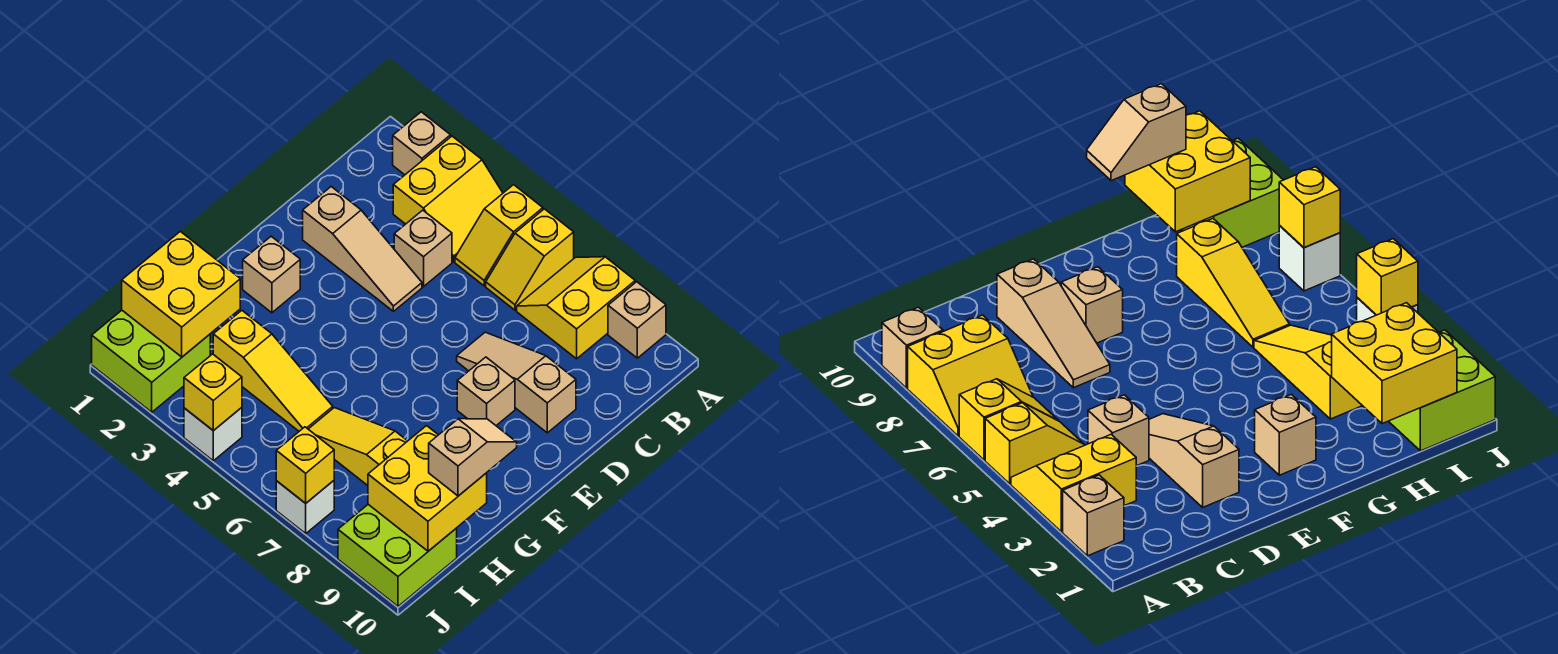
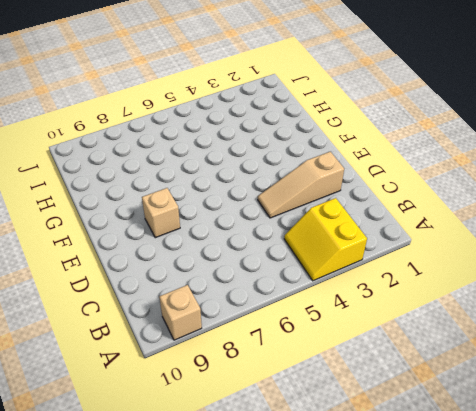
none -> tan 1x1 brick [393,112,451,175]
none -> yellow 1x2 slope [455,185,543,286]
none -> yellow 1x2 slope [486,209,574,310]

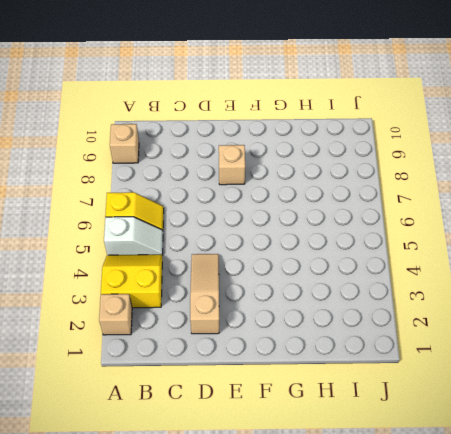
white 1x2 slope [104,217,163,255] -> yellow 1x2 slope [455,185,543,286]
none -> yellow 2x2 slope [517,257,635,359]
none -> tan 1x1 brick [394,210,452,287]
none -> tan 1x3 slope [457,332,576,433]

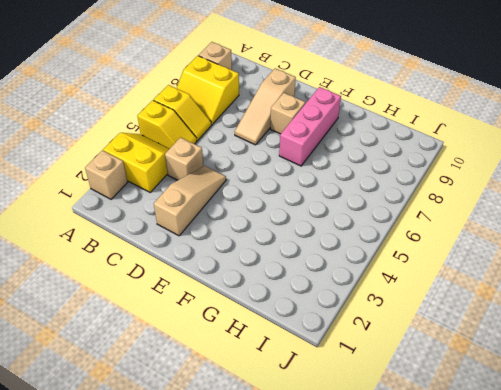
pink 1x3 brick [279,87,341,166] -> none
none -> tan 1x1 brick [243,236,300,313]
none -> yellow 1x3 slope [213,311,333,431]
none -> yellow 1x3 slope [309,408,407,486]

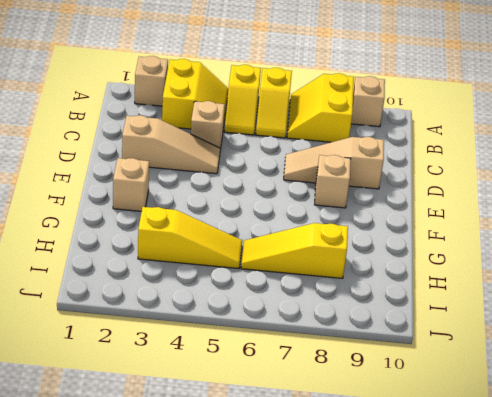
none -> lime 2x2 brick [92,310,210,412]
none -> lime 2x2 brick [338,504,457,606]
none -> white 1x1 brick [184,407,242,461]

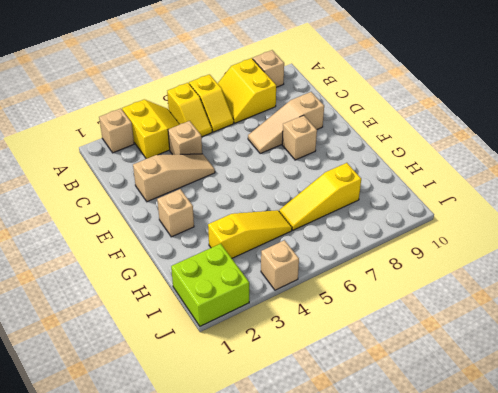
tan 1x1 brick [261,240,299,290] -> white 1x1 brick [184,407,242,461]
none -> lime 2x2 brick [338,504,457,606]
none -> white 1x1 brick [276,481,334,533]
none -> yellow 2x2 brick [122,231,240,357]

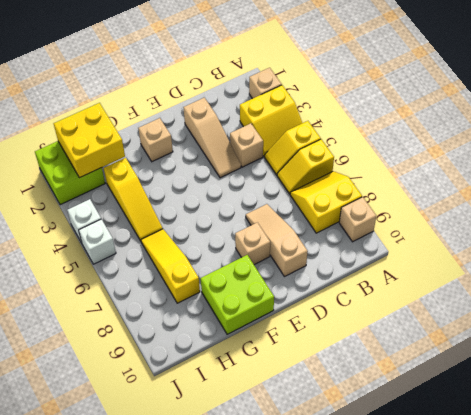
lime 2x2 brick [201,255,274,334] -> lime 2x2 brick moved to [338,504,457,606]
white 1x1 brick [79,219,116,264] -> white 1x1 brick moved to [276,481,334,533]
none -> yellow 2x2 brick [368,426,487,551]
none -> yellow 1x1 brick [184,354,242,431]
none -> yellow 1x1 brick [276,427,334,503]

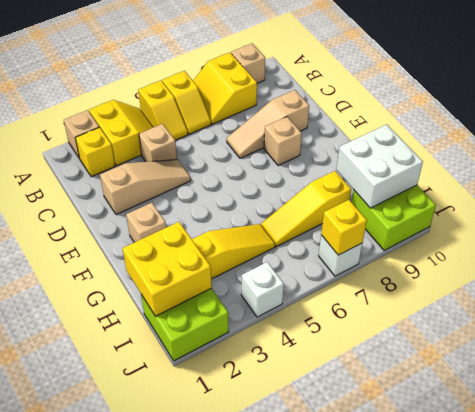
yellow 1x1 brick [75,127,115,177] -> yellow 1x1 brick moved to [184,354,242,431]
white 2x2 brick [336,124,423,208] -> yellow 2x2 brick [368,426,487,551]
none -> tan 1x2 slope [429,419,517,496]

